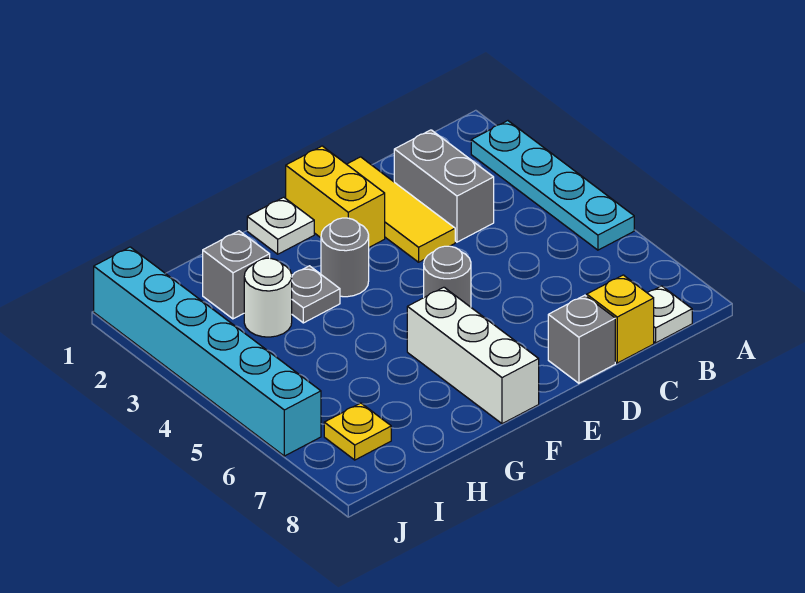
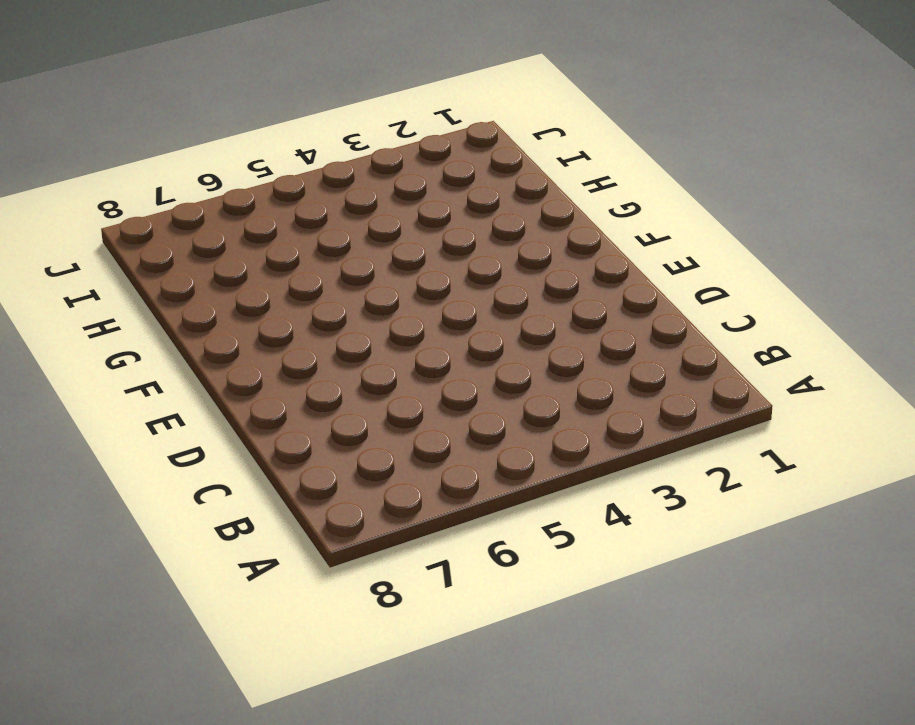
none -> cyan 1x4 plate [471,121,634,250]
none -> white 1x1 plate [647,286,692,343]
none -> grey 1x2 brick [394,130,494,242]

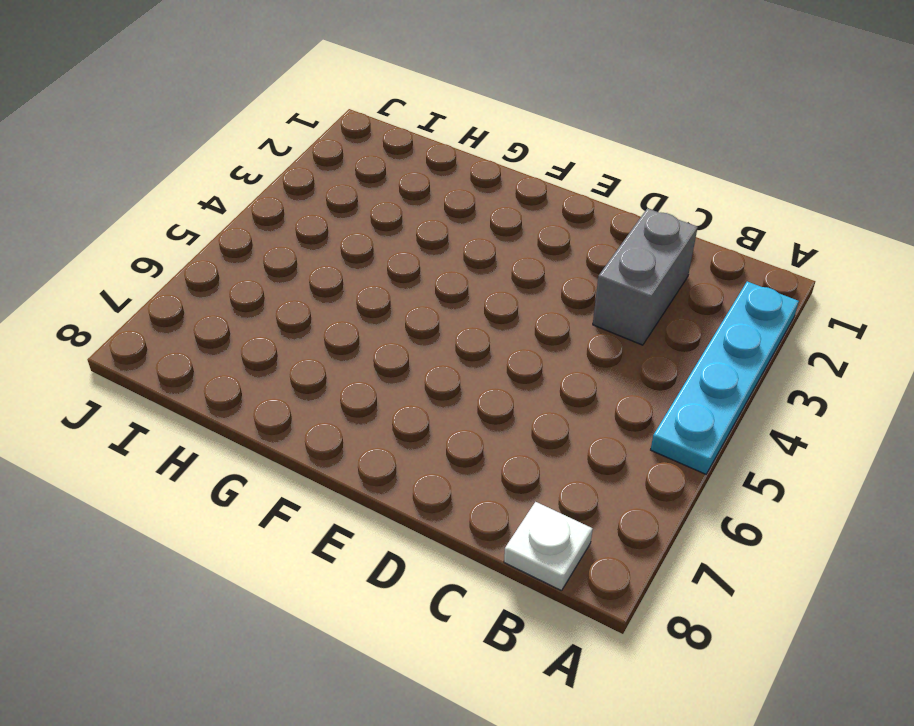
none -> yellow 1x1 brick [587,275,654,363]
none -> yellow 1x3 tile [347,157,455,262]
none -> grey 1x1 brick [548,295,615,383]

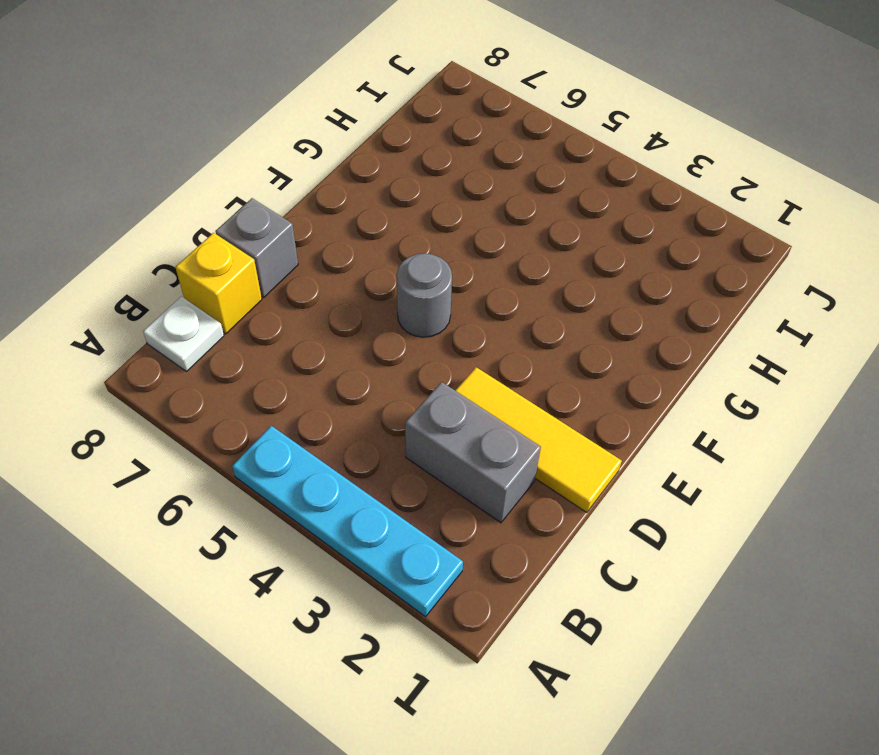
none -> yellow 1x2 brick [286,146,385,247]
none -> white 1x1 plate [247,197,314,254]
none -> grey 1x1 round brick [321,218,369,297]

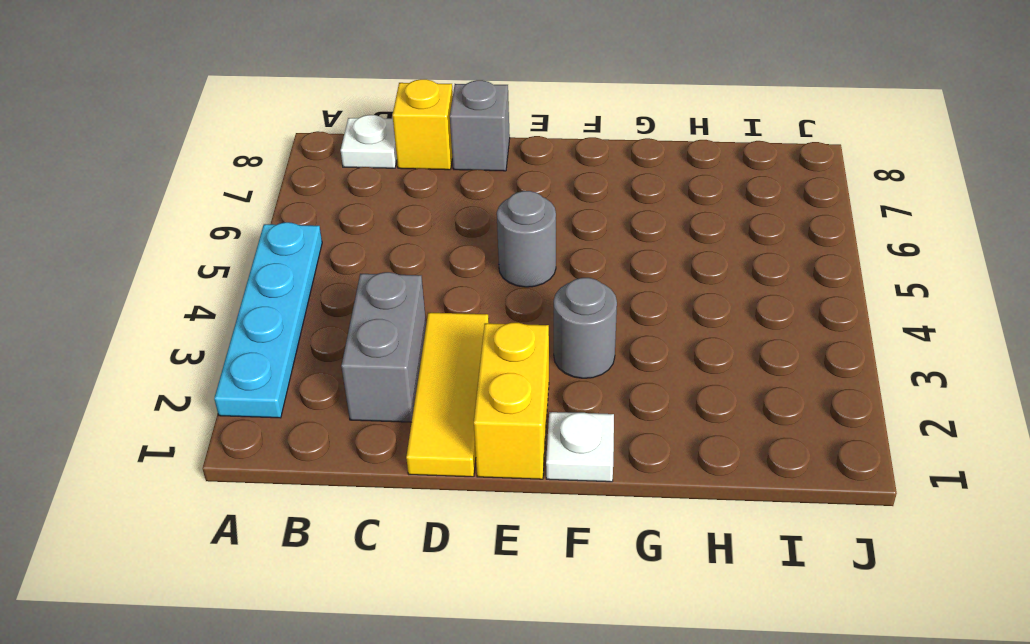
none -> white 1x3 brick [407,287,539,424]
none -> grey 1x1 plate [292,266,340,323]
none -> grey 1x1 brick [203,231,270,319]

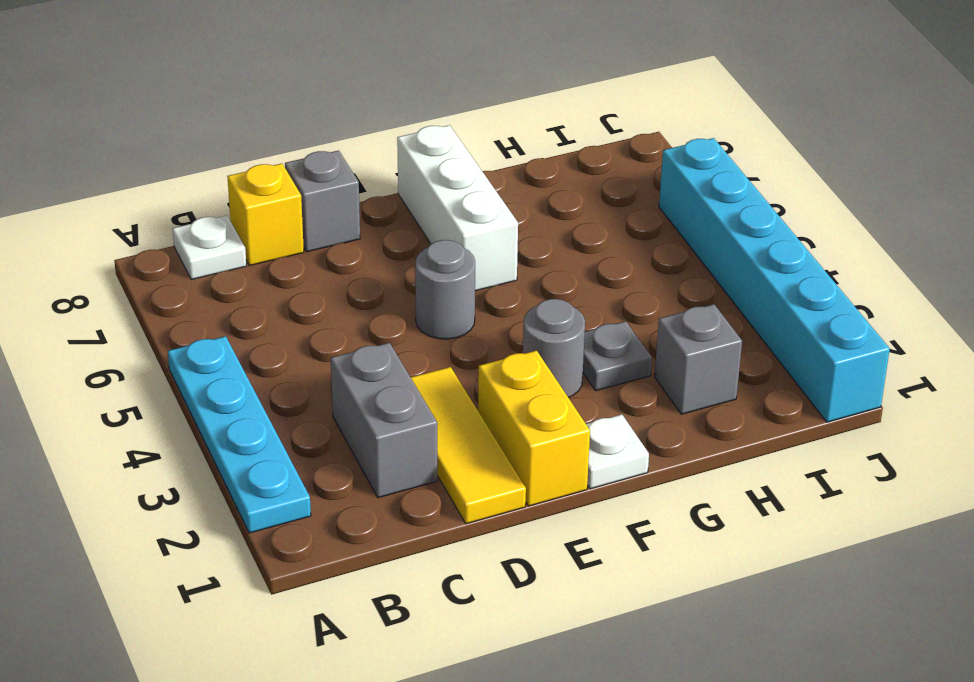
none -> white 1x1 round brick [244,258,292,337]
none -> yellow 1x1 plate [324,403,391,460]

